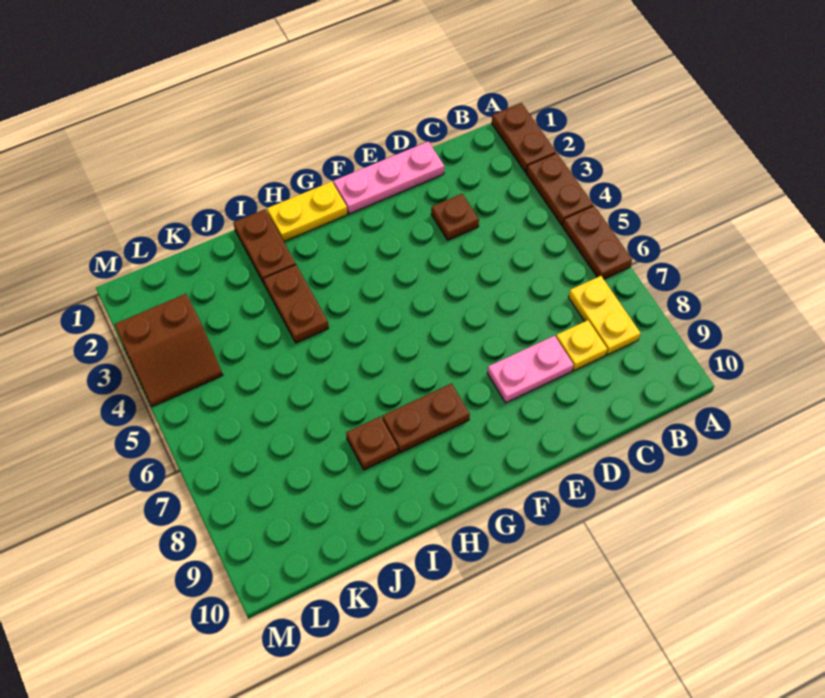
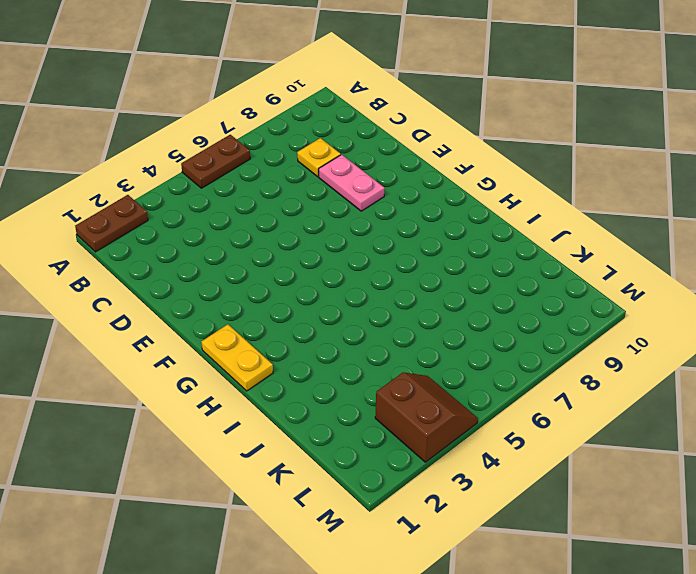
none -> brown 1x2 plate [526,153,593,225]
none -> yellow 1x2 plate [568,276,640,355]
none -> pink 1x3 plate [334,142,444,214]

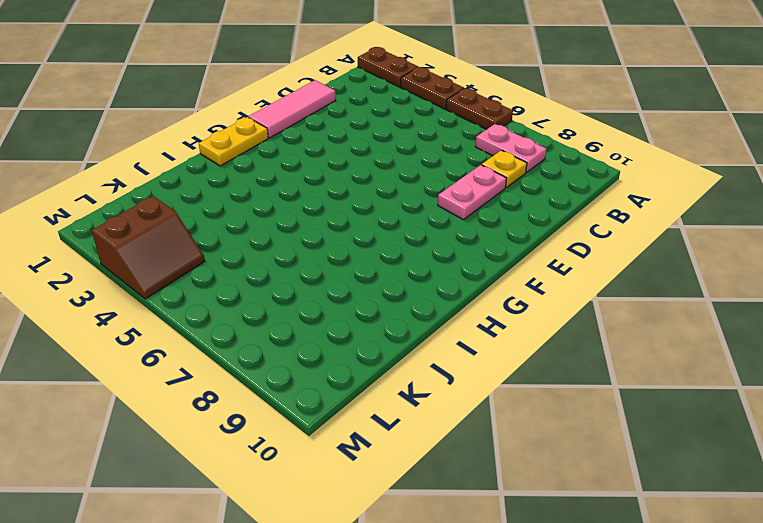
pink 1x2 plate [475,124,546,172] -> yellow 1x2 plate [568,276,640,355]
pink 1x3 tile [248,80,336,138] -> pink 1x3 plate [334,142,444,214]
none -> brown 1x1 plate [431,194,479,240]
none -> brown 1x2 plate [382,383,470,453]
none -> brown 1x2 plate [233,209,296,285]

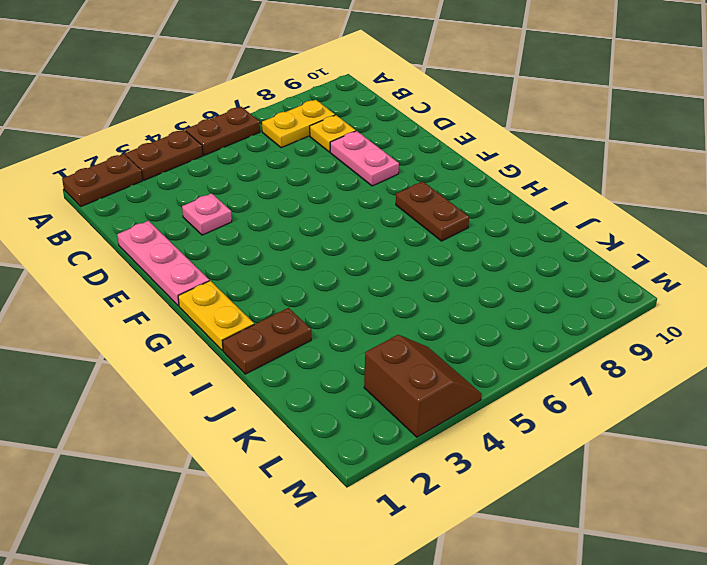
pink 1x1 plate [182,193,232,235] -> brown 1x1 plate [431,194,479,240]
none -> brown 1x2 plate [264,265,329,343]
none -> brown 1x1 plate [346,416,398,470]

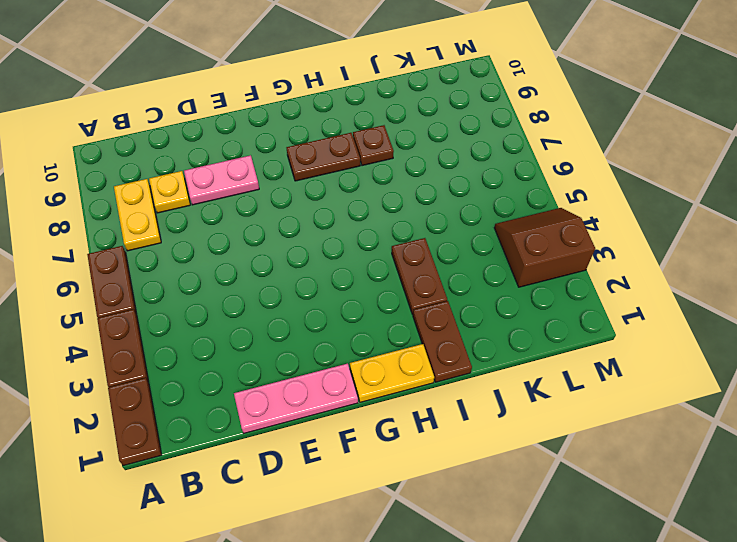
none -> brown 1x1 plate [431,194,479,240]

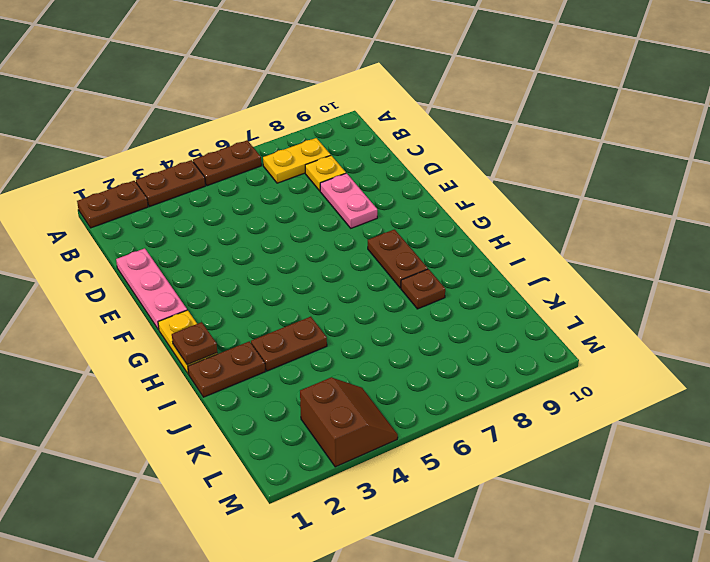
brown 1x1 plate [172,322,217,365] -> brown 1x1 plate moved to [431,194,479,240]

